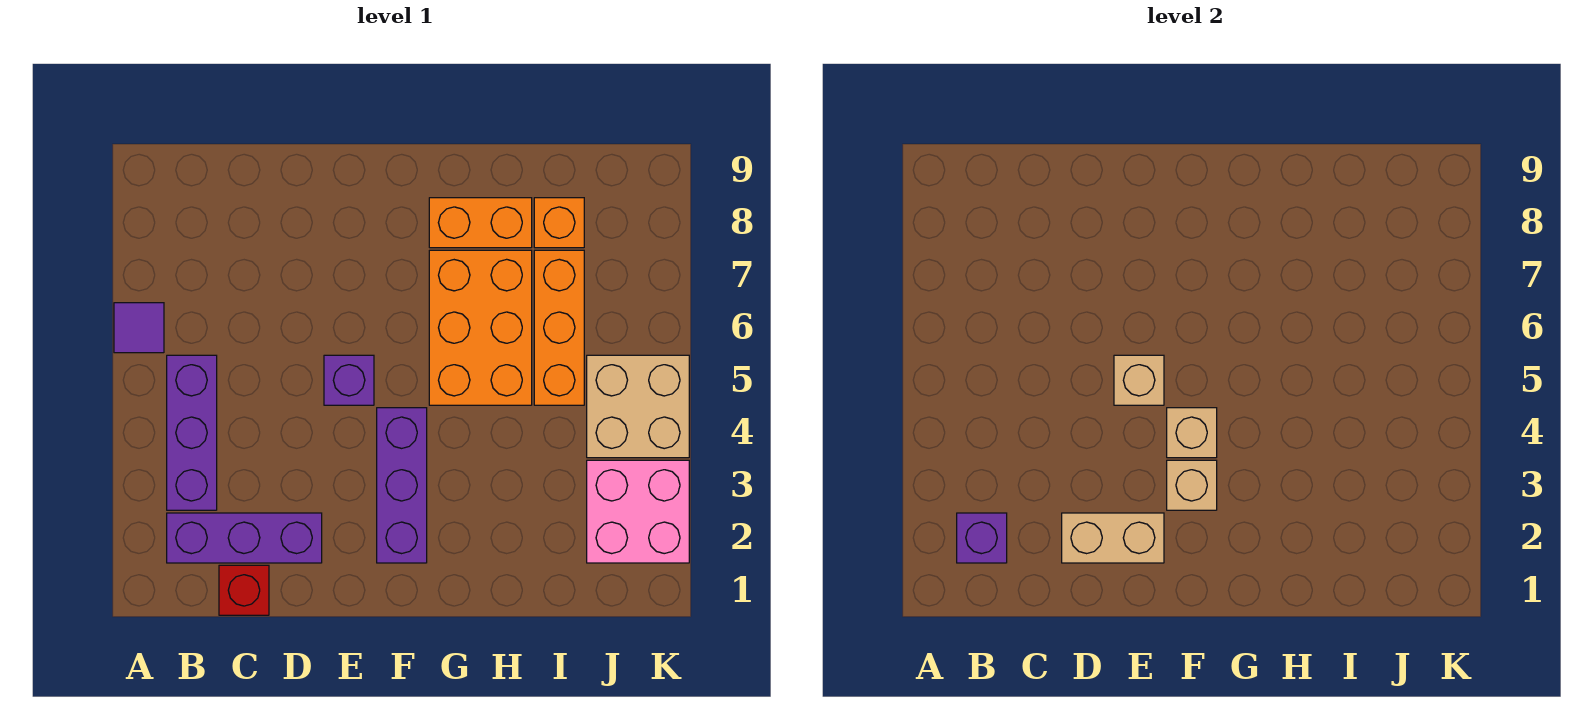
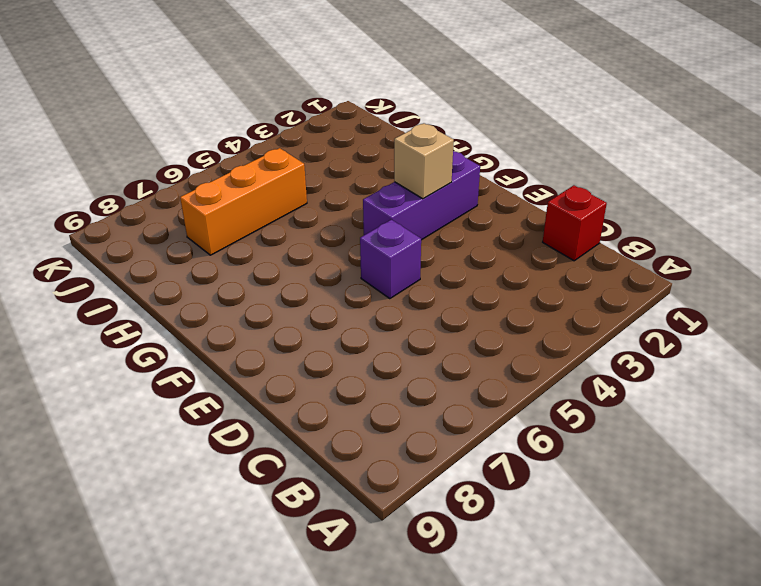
none -> purple 1x1 tile [114,303,164,353]
none -> purple 1x3 brick [167,513,322,563]
none -> purple 1x3 brick [167,355,217,510]

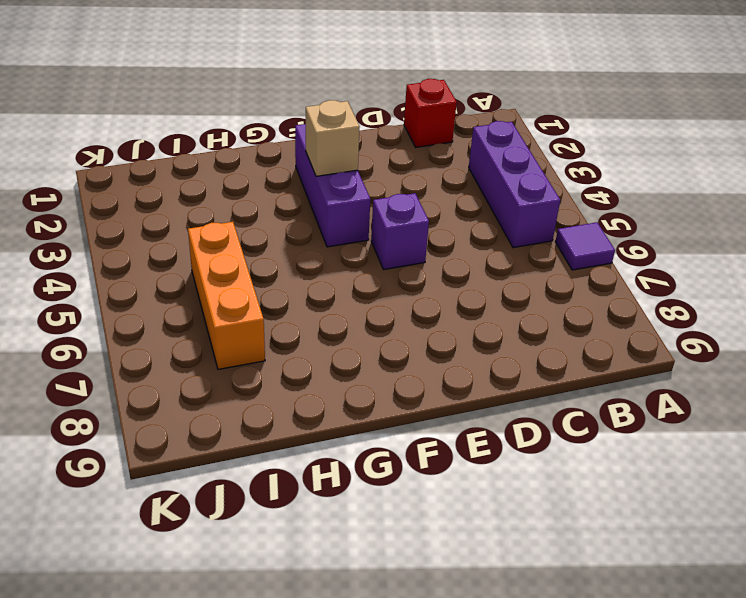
none -> purple 1x3 brick [167,513,322,563]
none -> orange 2x3 brick [429,250,532,405]
none -> orange 1x2 brick [429,198,532,248]

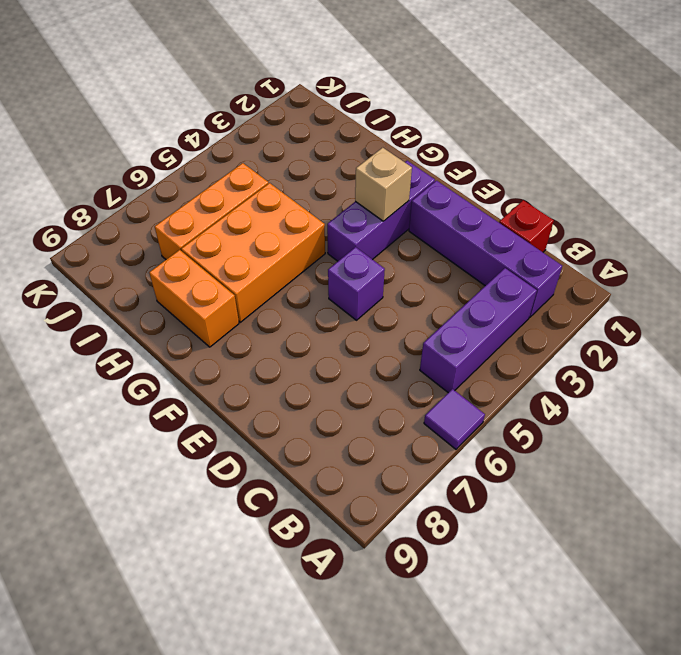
purple 1x4 brick [409,181,562,318] -> purple 1x3 brick [167,513,322,563]
none -> orange 1x1 brick [534,198,584,248]
none -> pink 2x2 brick [587,460,689,563]
none -> tan 2x2 brick [587,355,689,458]

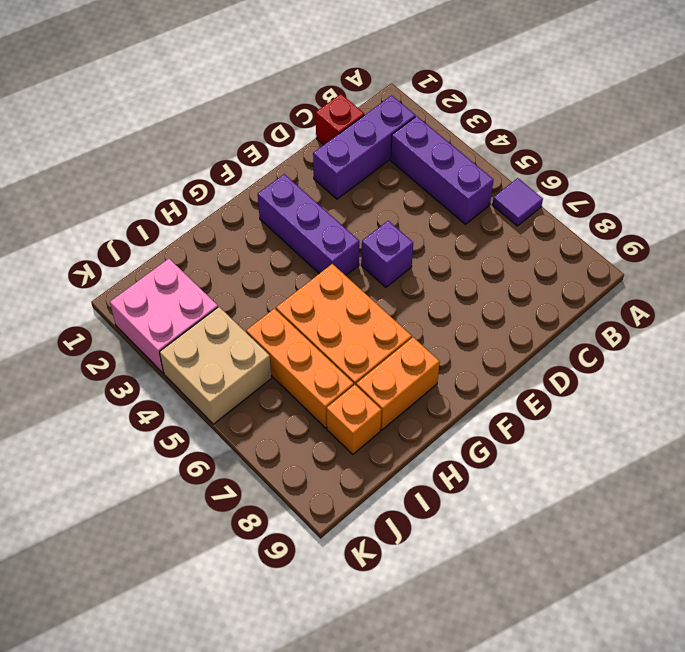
none -> purple 1x1 brick [957,513,1007,563]
none -> tan 1x2 brick [1062,513,1164,563]
none -> tan 1x1 brick [1114,355,1164,405]

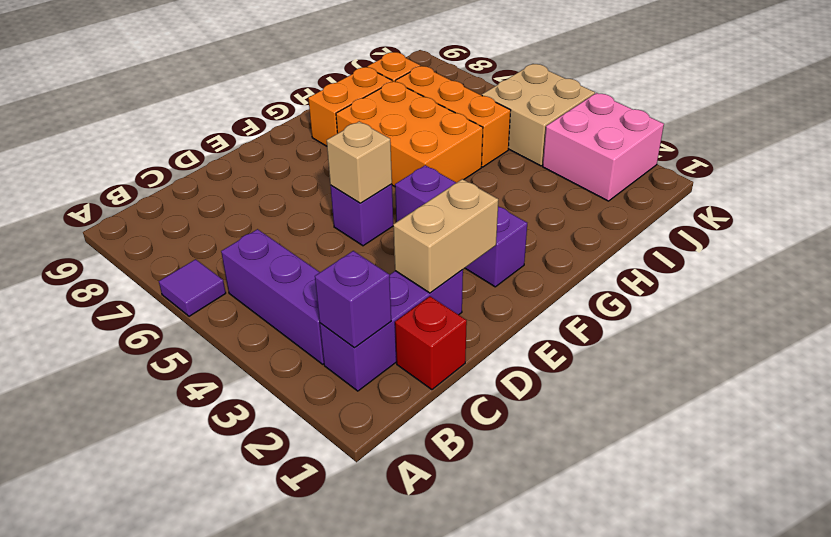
none -> tan 1x1 brick [1167,460,1217,510]
none -> tan 1x1 brick [1167,408,1217,458]

